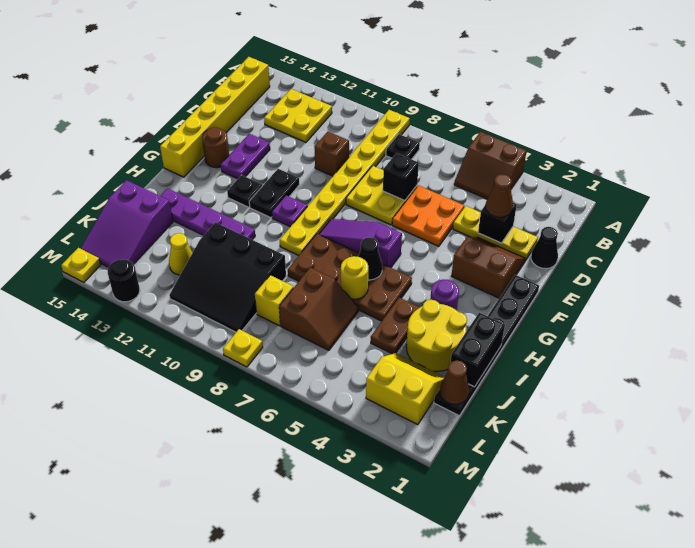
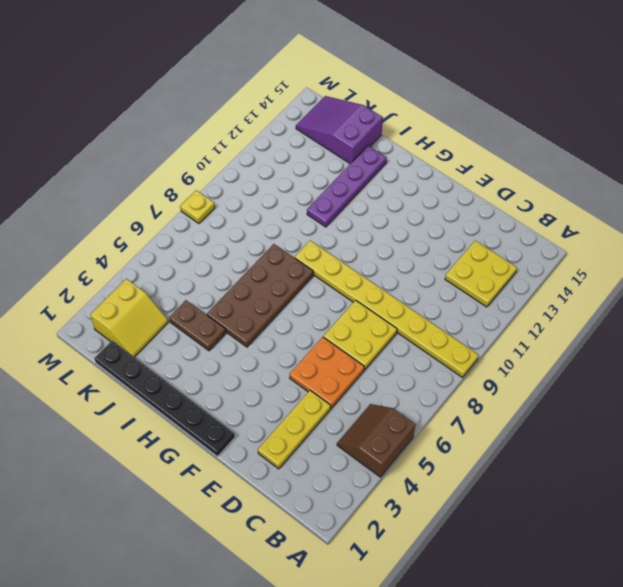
none -> black 1x1 plate [386,134,420,159]
none -> yellow 1x6 brick [160,57,270,177]
none -> black 1x1 cone [531,227,558,269]
none -> brown 1x1 brick [314,132,349,176]

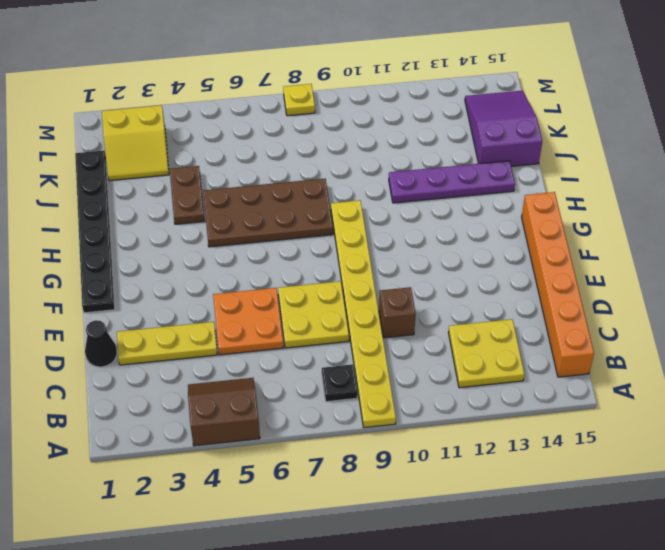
orange 1x6 brick [522,192,594,377] -> yellow 1x6 brick [160,57,270,177]
none -> brown 2x2 slope [452,237,525,298]
none -> purple 1x2 plate [221,134,270,179]
none -> black 1x2 plate [249,169,299,218]
none -> brown 1x1 round brick [202,127,229,168]

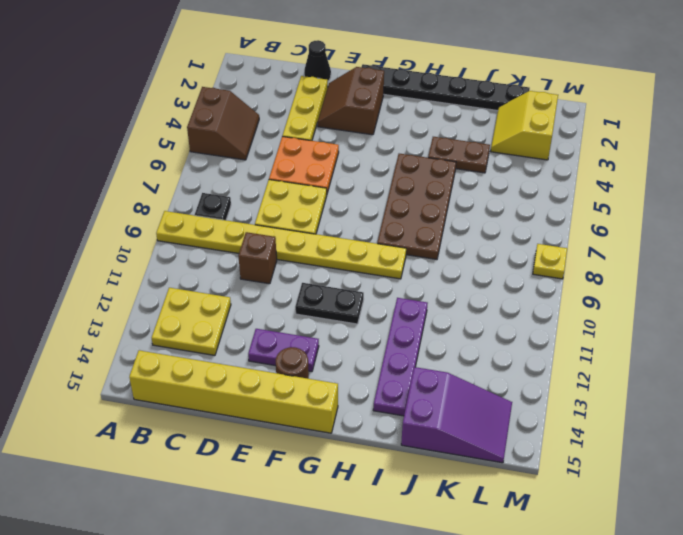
none -> purple 1x3 slope [319,219,402,268]
none -> purple 1x1 plate [272,195,307,227]
none -> black 1x1 plate [227,175,262,207]
none -> purple 1x1 round brick [430,280,459,310]

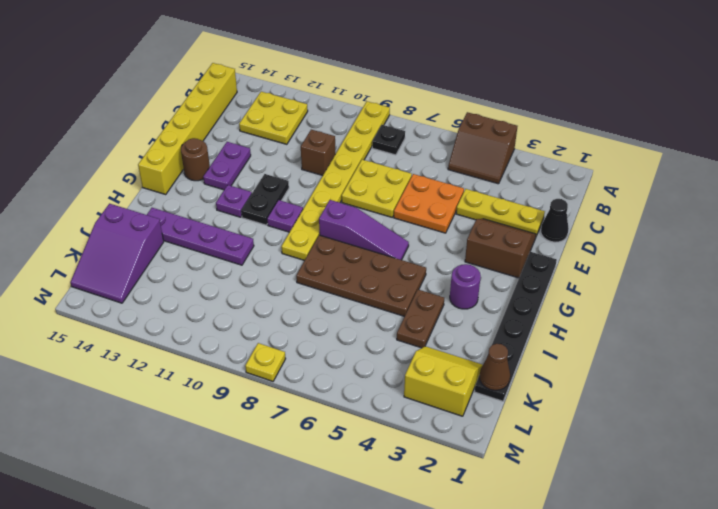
purple 1x3 slope [319,200,409,260] -> purple 1x3 slope turned to [319,219,402,268]
purple 1x1 plate [216,185,252,217] -> black 1x1 plate [227,175,262,207]
none -> yellow 2x2 round brick [406,300,467,371]
none -> brown 2x2 slope [279,267,358,350]
none -> black 3x3 slope [169,223,286,332]
none -> yellow 1x1 brick [255,275,293,326]

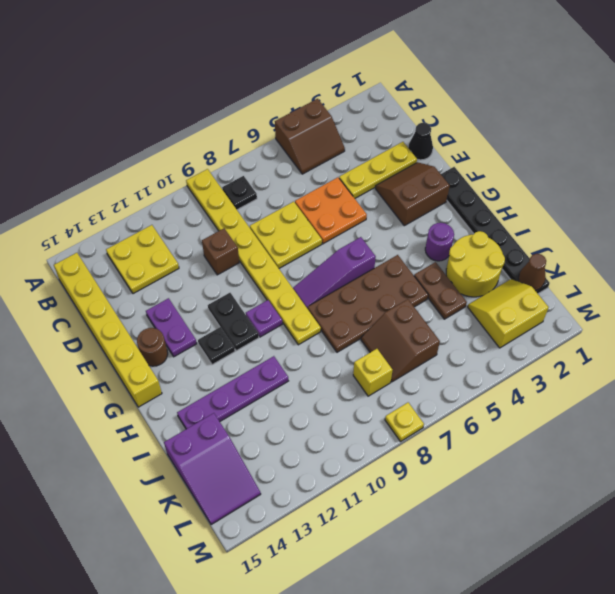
brown 2x2 slope [361,299,440,382] -> brown 2x2 slope turned to [279,267,358,350]
none -> black 3x3 slope [169,223,286,332]
none -> yellow 1x1 cone [169,233,192,275]
none -> black 1x1 round brick [107,259,140,302]
none -> yellow 1x1 plate [61,248,101,282]

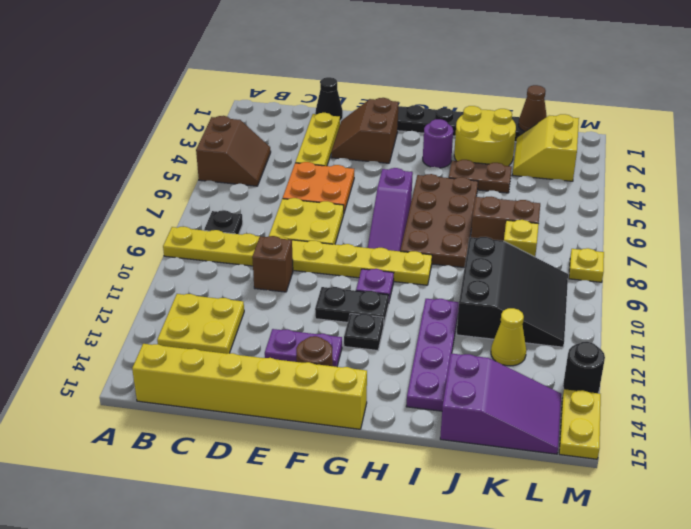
yellow 1x2 plate [559,389,601,459] -> yellow 1x1 plate [61,248,101,282]
none -> black 1x1 brick [478,203,517,243]
none -> black 1x1 brick [383,153,419,201]
none -> black 1x1 cone [358,237,382,280]
none -> black 1x2 brick [450,313,505,387]

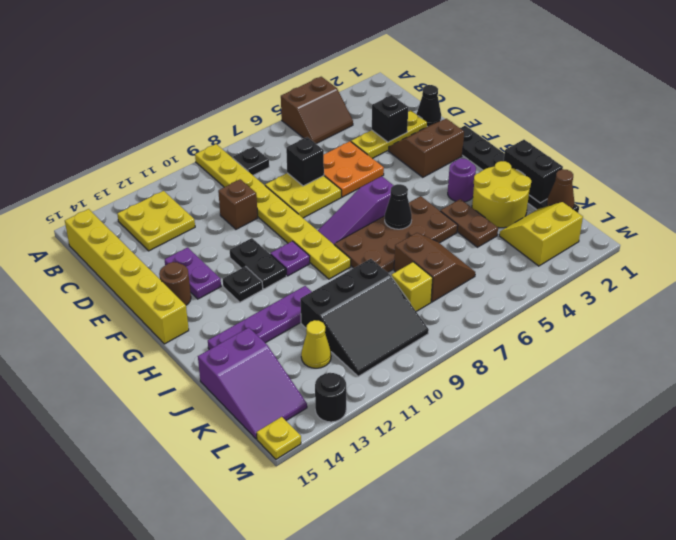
none -> yellow 1x1 plate [223,329,263,367]
none -> yellow 1x1 round brick [341,256,368,299]
none -> brown 1x1 cone [486,174,513,217]

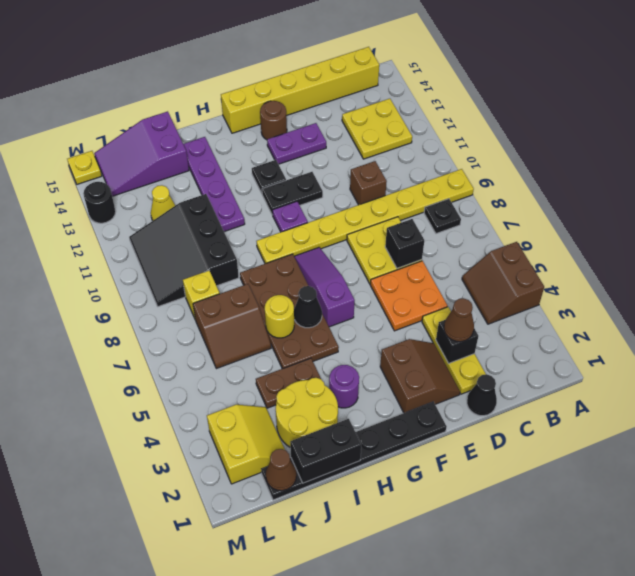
none -> yellow 1x1 plate [223,329,263,367]

